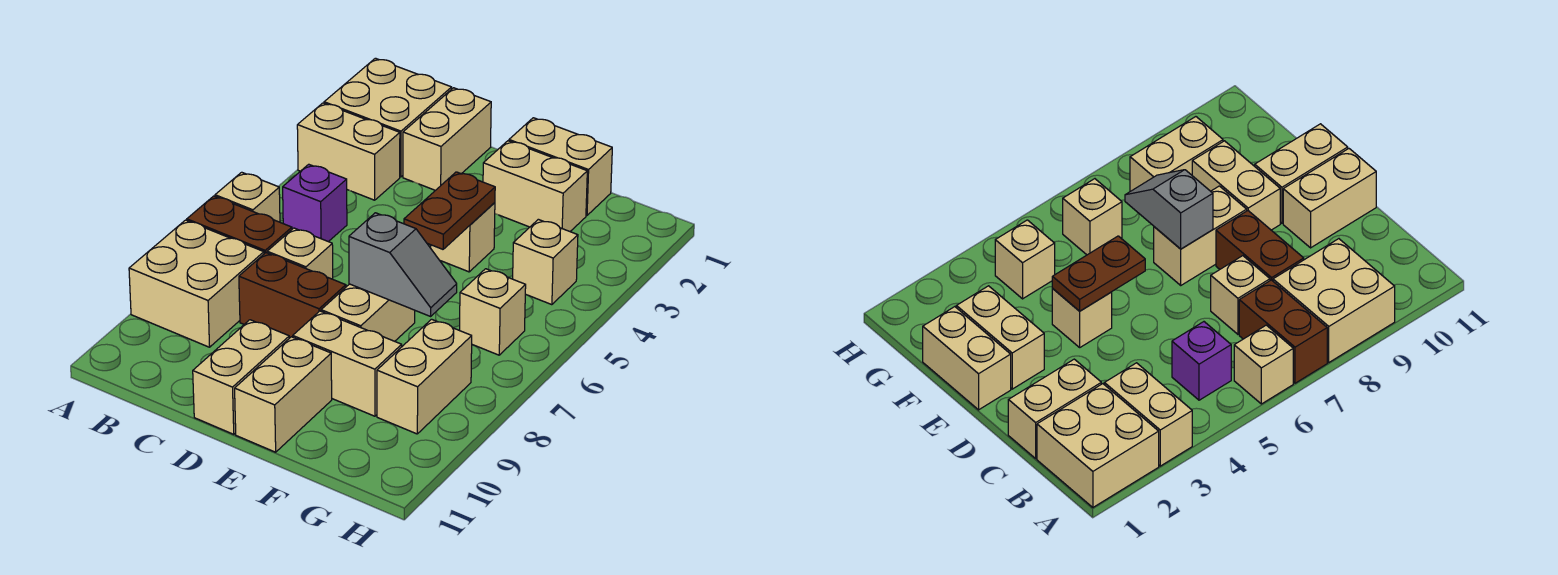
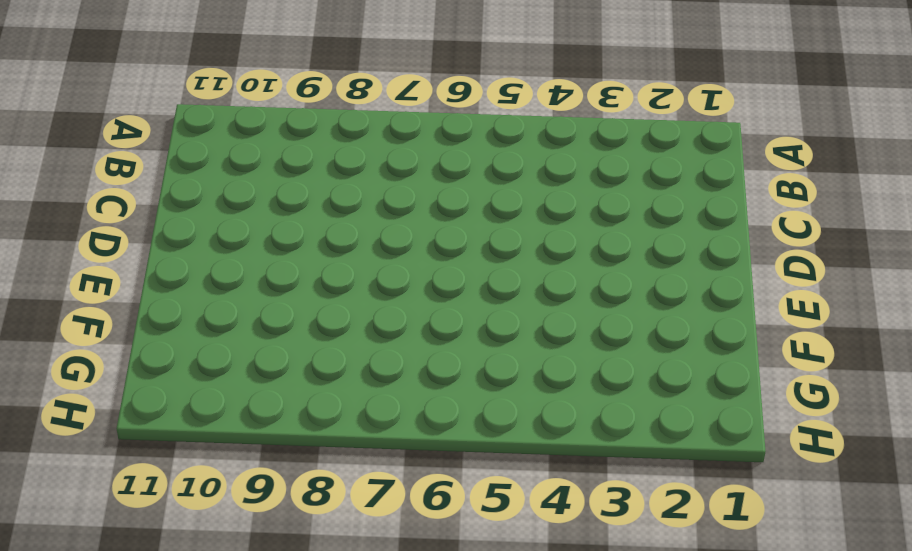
none -> tan 2x2 brick [324,58,452,177]
none -> tan 1x2 brick [297,103,400,200]
none -> tan 1x1 brick [215,172,280,222]

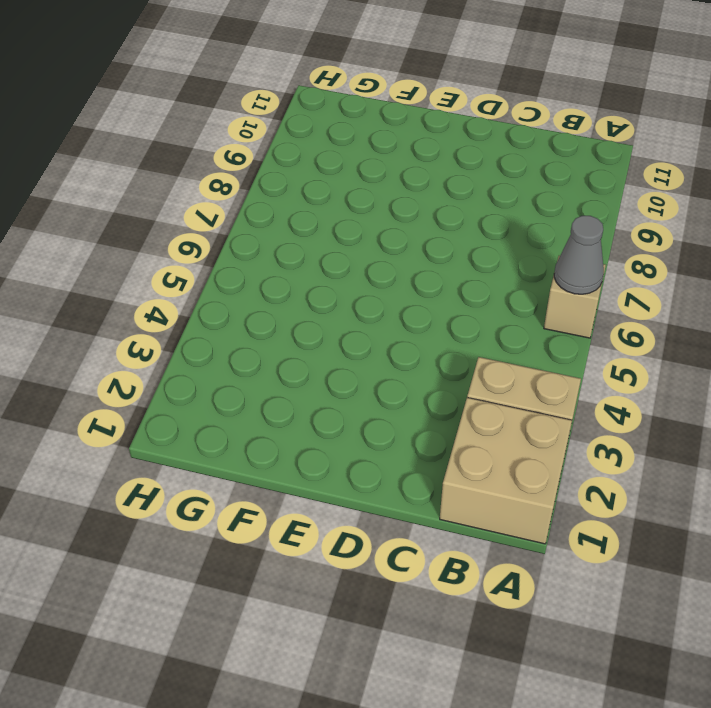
grey 1x1 cone [554,216,604,294] -> none
none -> brown 1x2 brick [187,196,292,254]
none -> tan 2x2 brick [129,220,264,347]
none -> purple 1x1 brick [283,164,347,242]

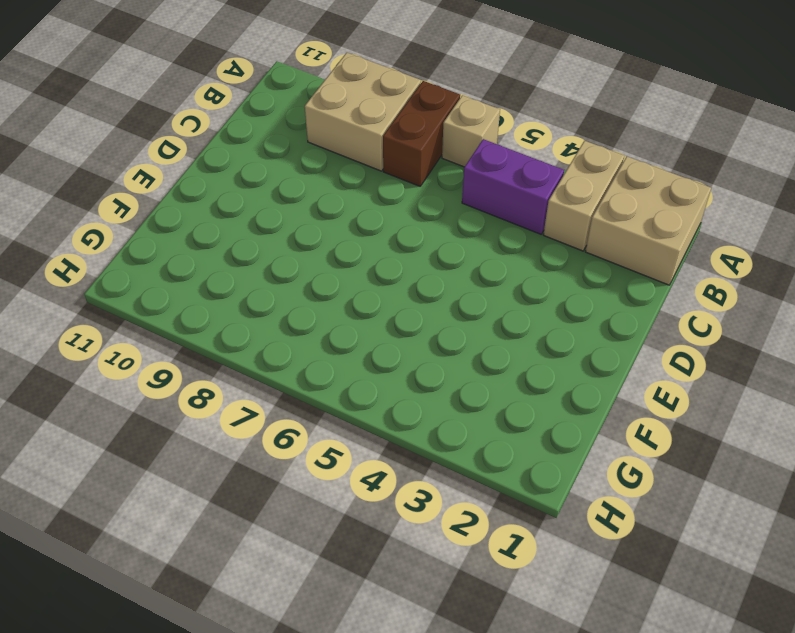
purple 1x2 brick [462,139,564,234] -> purple 1x1 brick [283,164,347,242]
none -> tan 1x2 brick [403,88,491,190]
none -> tan 1x1 brick [267,228,333,279]
none -> brown 1x2 brick [239,253,346,338]

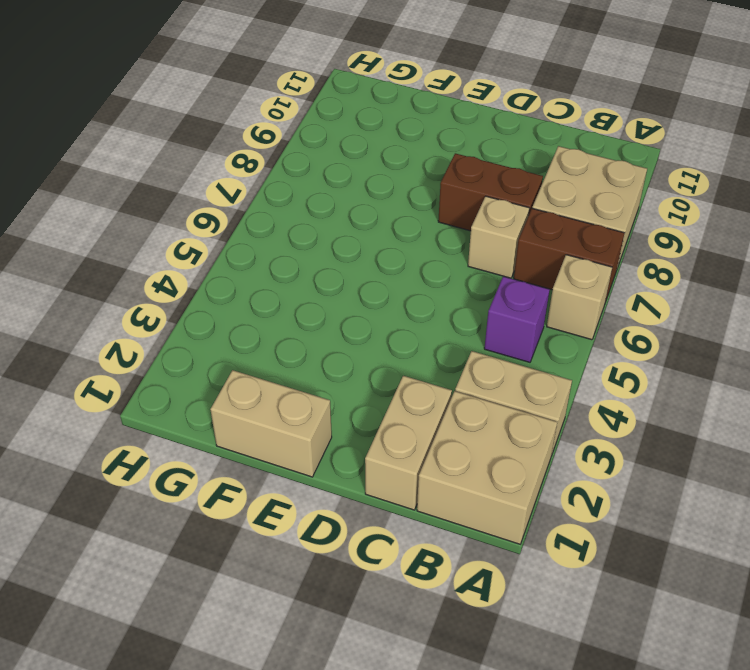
none -> tan 1x2 brick [193,320,289,434]
none -> tan 1x2 brick [483,141,587,231]
none -> tan 1x1 brick [431,203,495,272]

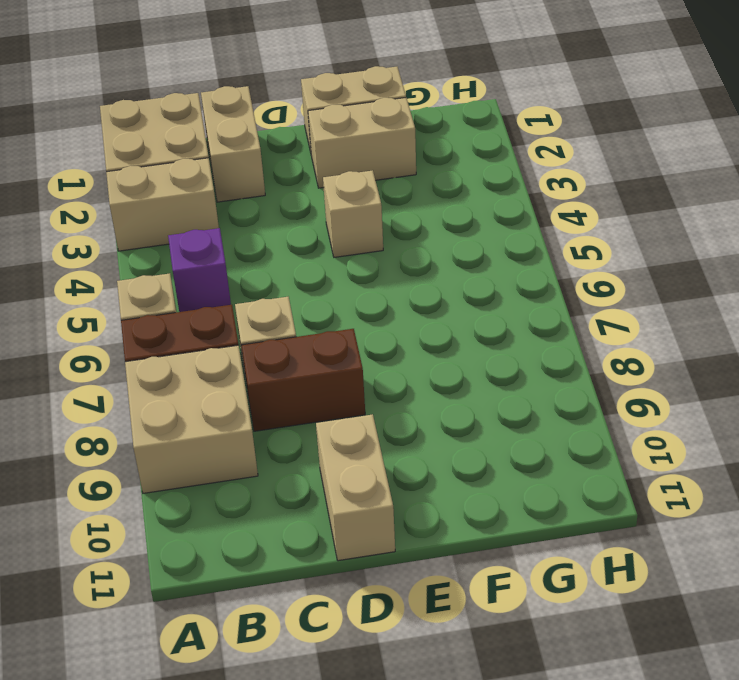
none -> tan 1x2 brick [321,284,415,341]
none -> tan 1x2 brick [293,311,402,416]
none -> tan 1x2 brick [235,337,332,452]

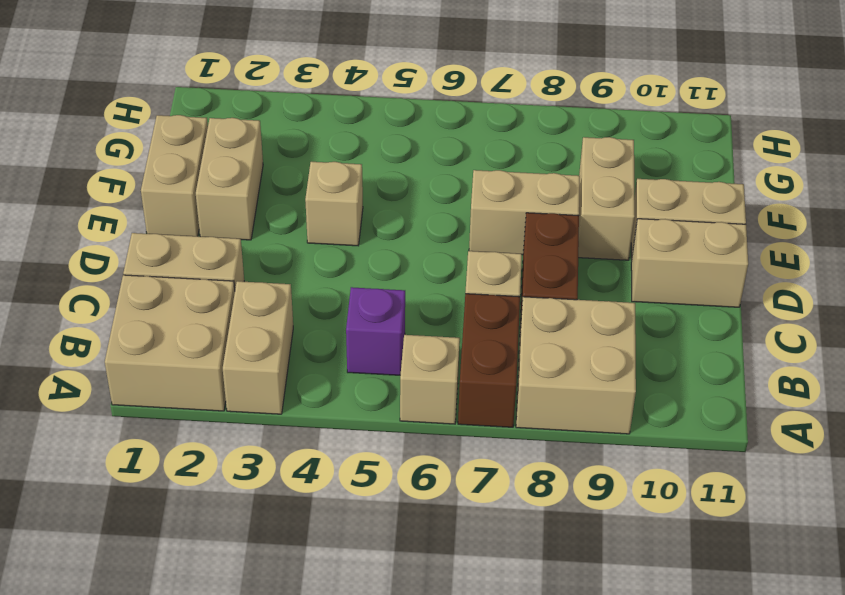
none -> tan 1x1 brick [513,219,578,305]
none -> tan 1x1 brick [460,269,526,355]
none -> tan 1x2 brick [377,319,472,434]

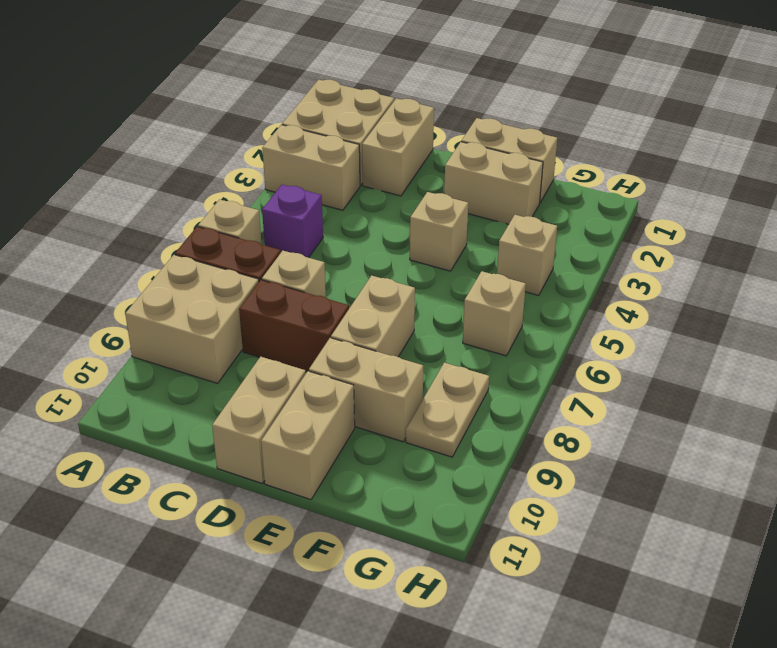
tan 1x2 plate [406,363,489,457] -> tan 1x2 brick [377,319,472,434]
none -> brown 1x2 plate [404,172,495,249]
none -> grey 1x2 slope [349,213,457,316]

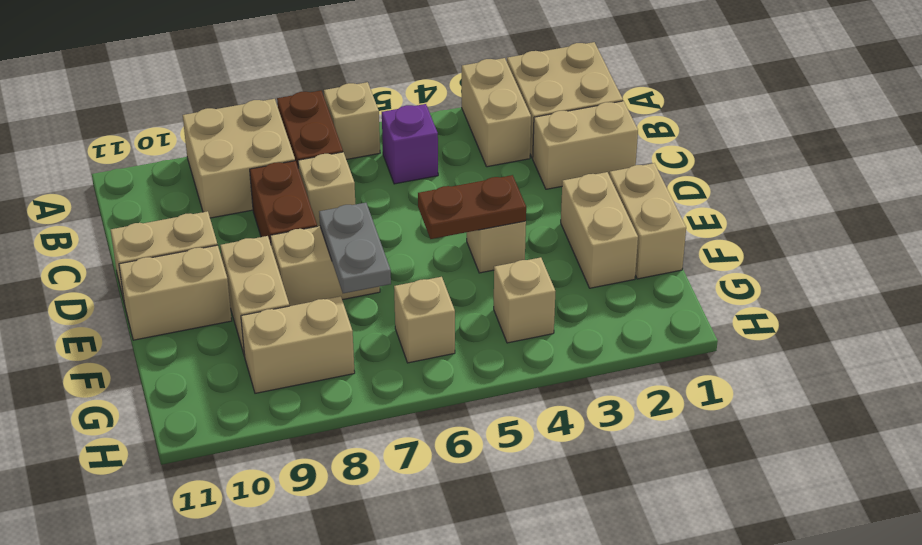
grey 1x2 plate [319,203,391,293] -> grey 1x2 slope [349,213,457,316]

